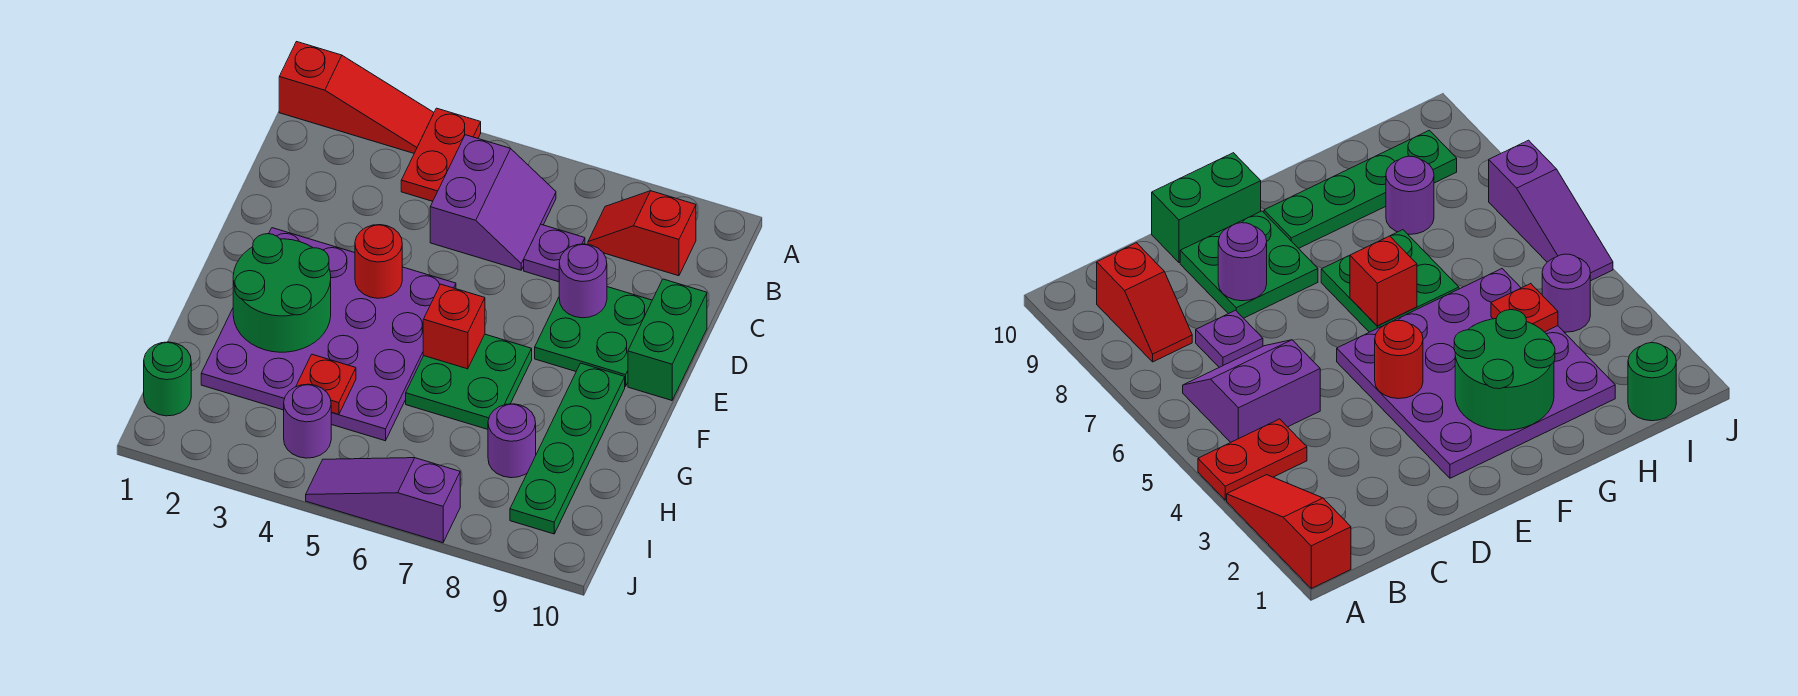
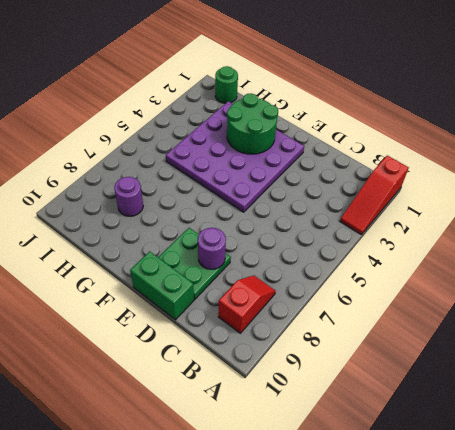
none -> red 1x2 plate [401,108,481,201]
none -> purple 2x2 slope [430,135,556,270]
none -> purple 1x1 plate [524,224,585,282]

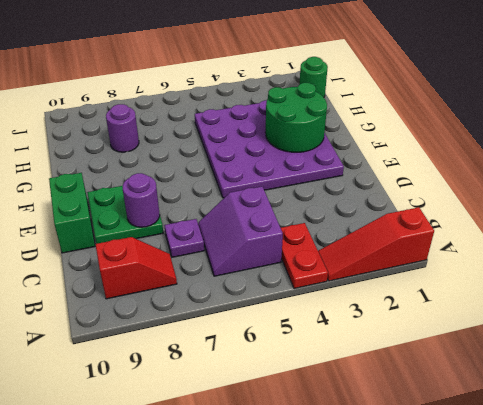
none -> green 2x2 plate [406,334,532,429]
none -> green 1x4 plate [510,363,625,534]
none -> purple 1x1 round brick [284,384,332,458]

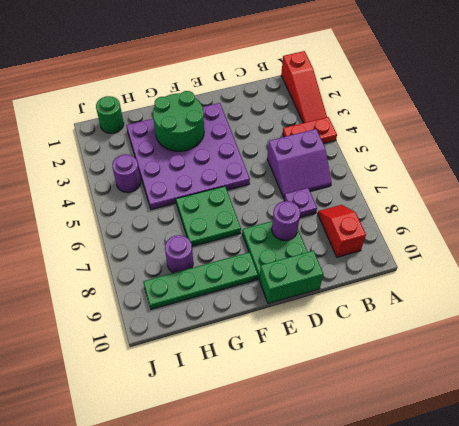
none -> purple 1x3 slope [306,458,460,543]
none -> red 1x1 round brick [355,225,402,298]
none -> red 1x1 brick [423,284,485,369]

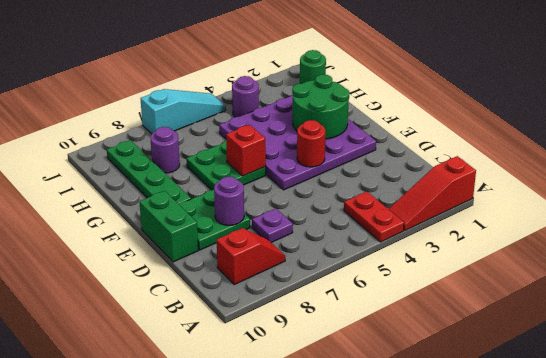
cyan 1x3 slope [140,89,226,134] -> purple 1x3 slope [306,458,460,543]
none -> purple 2x2 slope [430,135,556,270]
none -> red 1x1 plate [296,354,356,415]

